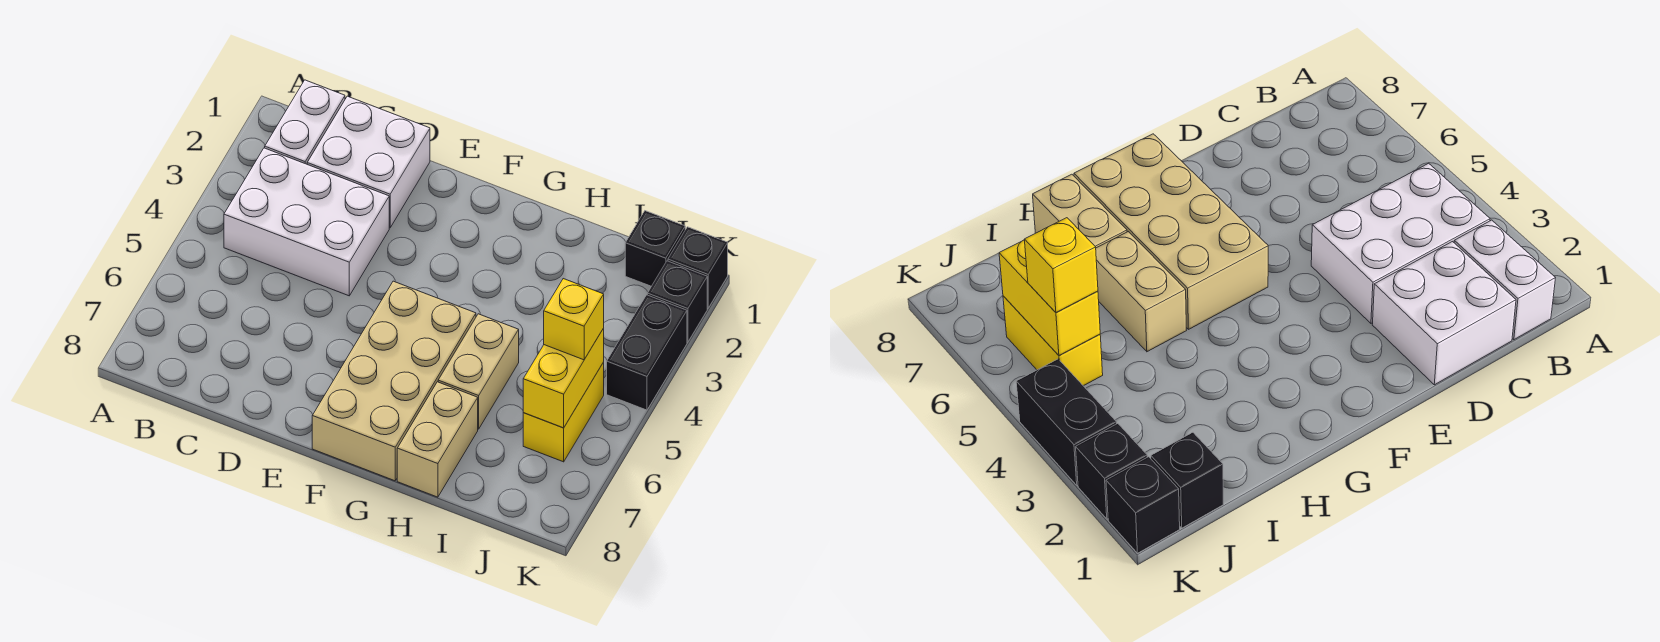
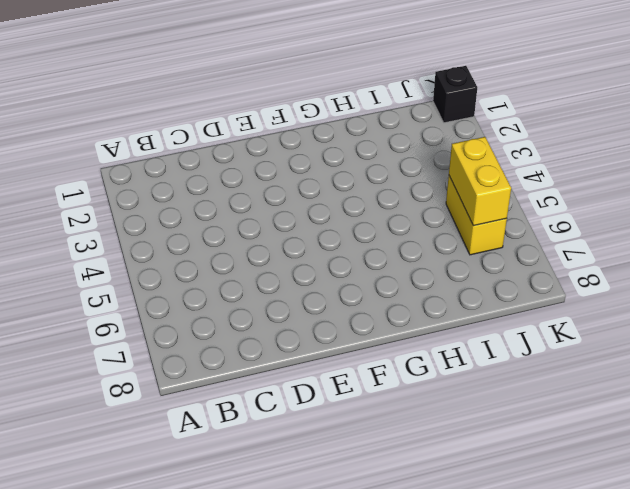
none -> white 1x2 brick [265,80,345,164]
none -> white 2x3 brick [224,148,389,296]
none -> white 2x2 brick [307,96,430,228]

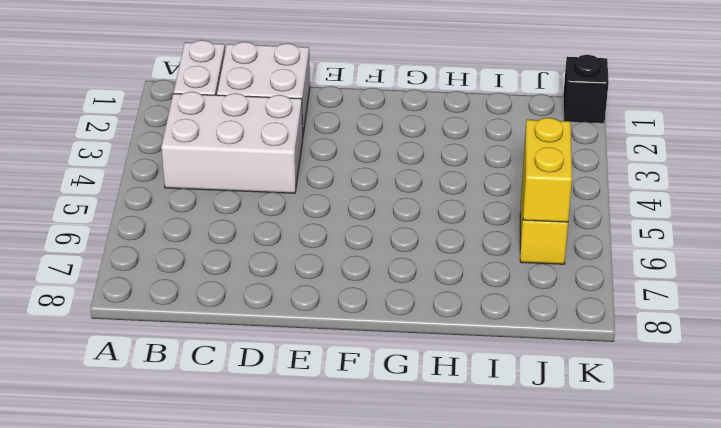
none -> tan 2x4 brick [312,281,476,481]
none -> tan 1x2 brick [438,314,519,429]
none -> tan 1x2 brick [397,382,478,497]

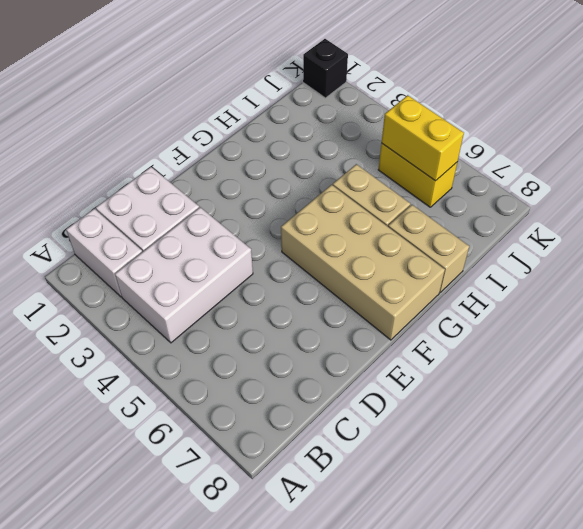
none -> black 1x1 brick [625,211,685,286]
none -> black 1x1 brick [647,261,707,342]
none -> black 1x2 brick [607,295,687,410]

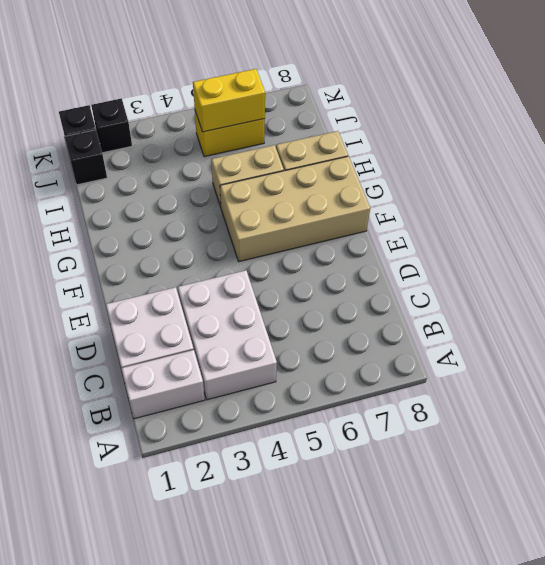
none -> black 1x2 brick [607,295,687,410]
none -> yellow 1x1 brick [544,279,604,360]

